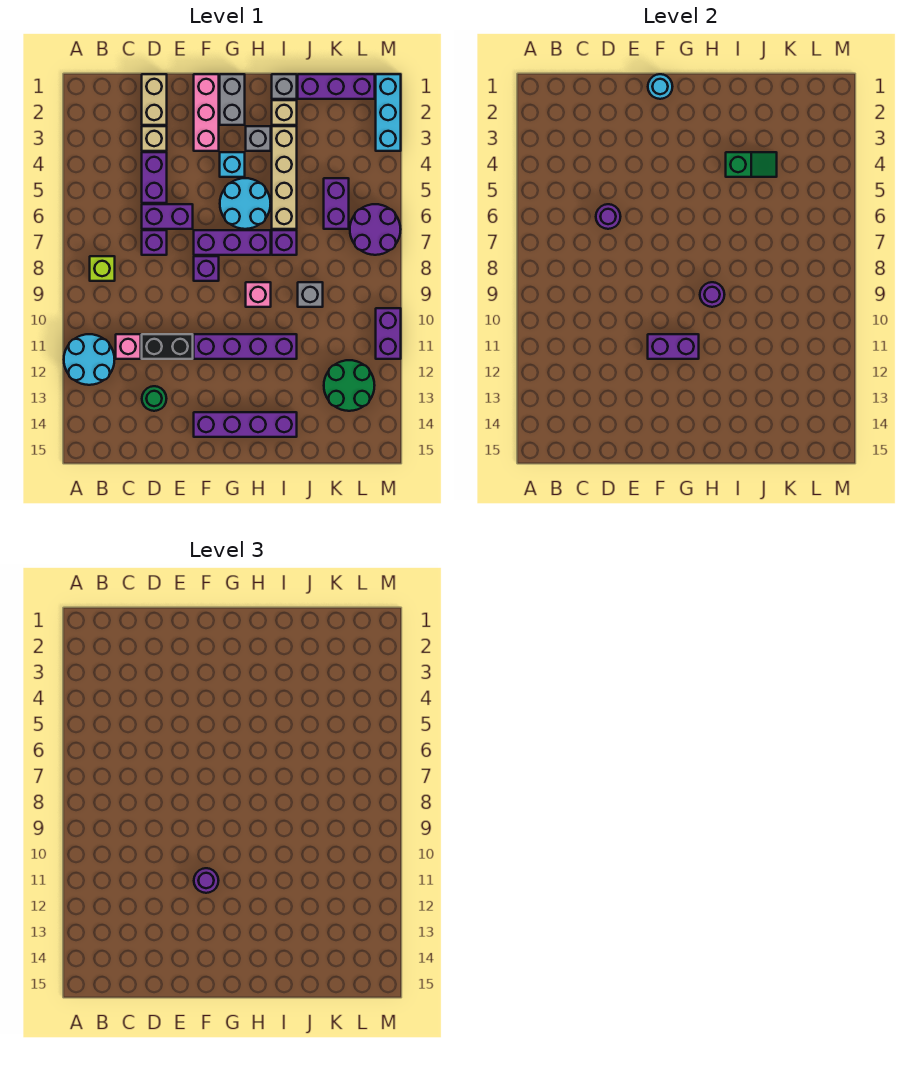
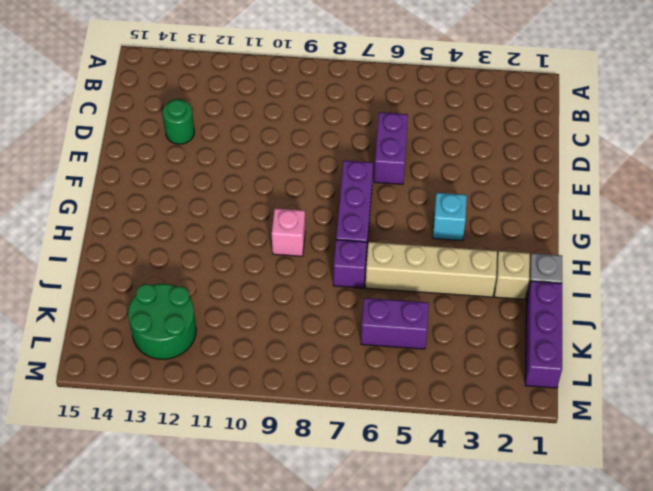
none -> cyan 2x2 round brick [64,334,115,385]
none -> lime 1x1 brick [90,256,115,281]
none -> pink 1x1 brick [116,334,141,359]
none -> tan 1x2 brick [142,74,167,125]

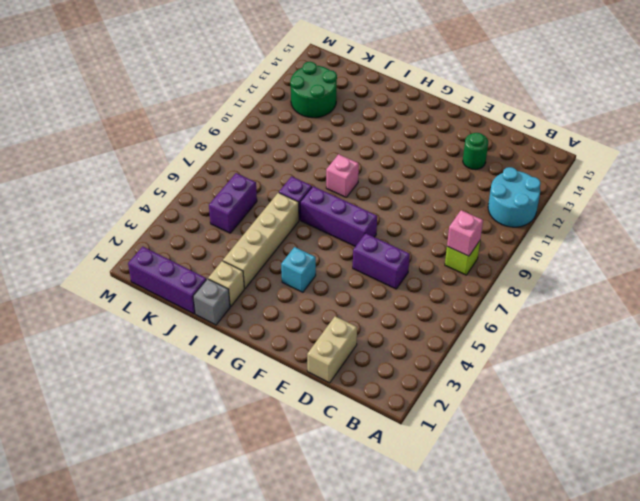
pink 1x1 brick [447,210,483,256] -> pink 1x1 brick moved to [116,334,141,359]
none -> tan 1x1 brick [142,126,167,151]
none -> purple 1x2 brick [142,152,167,203]
none -> purple 1x1 brick [142,230,167,255]
none -> black 1x2 brick [142,334,193,359]

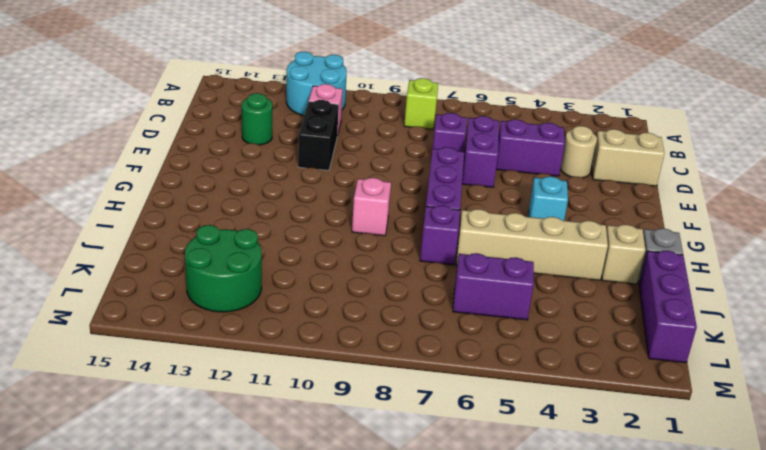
tan 1x1 round brick [560,126,597,178] -> tan 1x1 brick [142,126,167,151]
none -> pink 1x3 brick [194,74,219,151]
none -> purple 1x1 brick [194,256,219,281]
none -> purple 1x4 brick [194,334,297,359]
none -> purple 1x4 brick [194,412,297,437]

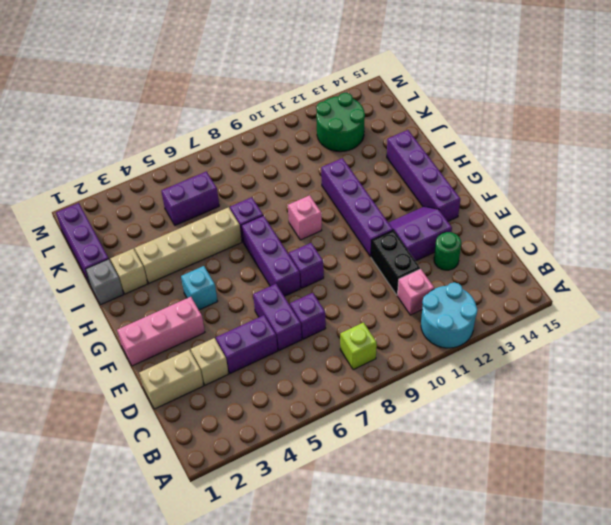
purple 2x2 slope [388,207,452,261] -> none
none -> grey 1x2 brick [220,74,245,125]
none -> cyan 2x2 round brick [220,178,271,229]
none -> grey 1x1 brick [246,126,271,151]
none -> grey 1x1 brick [298,282,323,307]

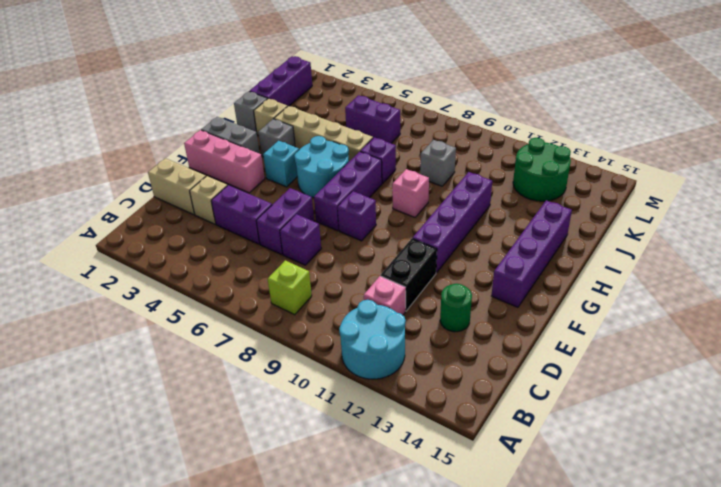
none -> purple 2x2 round brick [350,204,401,255]
none -> cyan 1x3 brick [376,74,401,151]
none -> purple 1x2 brick [376,308,401,359]
none -> purple 1x1 round brick [596,204,621,229]

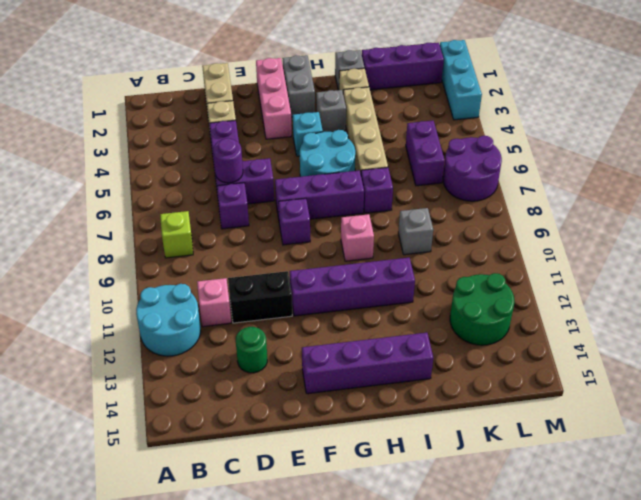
none -> purple 1x2 brick [376,308,401,359]
none -> cyan 1x1 round brick [648,74,673,99]
none -> purple 1x2 brick [648,334,699,359]
none -> purple 1x1 round brick [700,282,725,307]

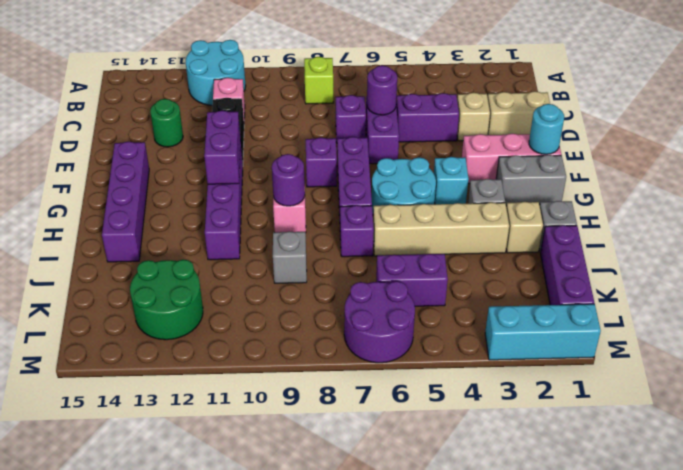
none -> purple 1x2 brick [376,308,401,359]
none -> green 1x2 slope [726,152,777,177]
none -> purple 1x1 round brick [194,868,219,893]

